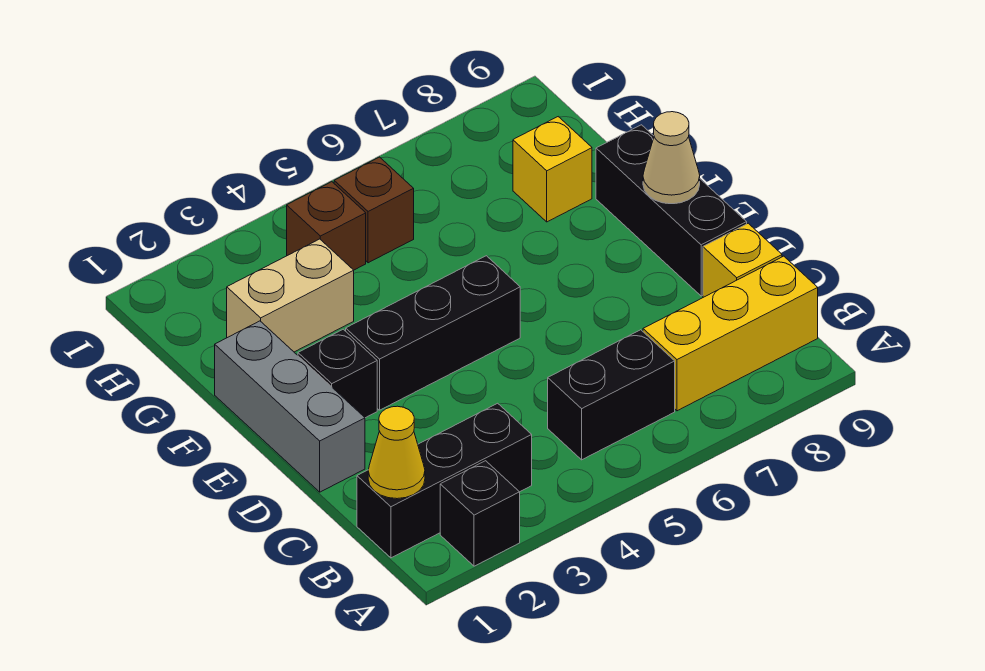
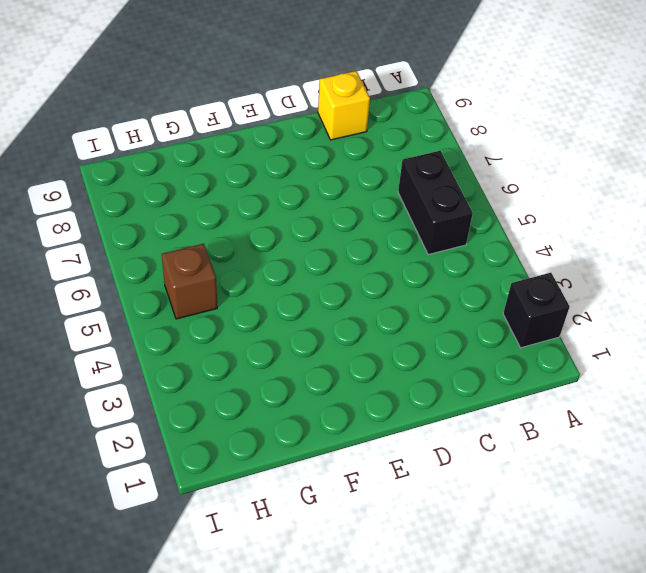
none -> black 1x3 brick [357,403,532,558]
none -> yellow 1x3 brick [643,256,818,411]
none -> grey 1x3 brick [215,321,365,492]

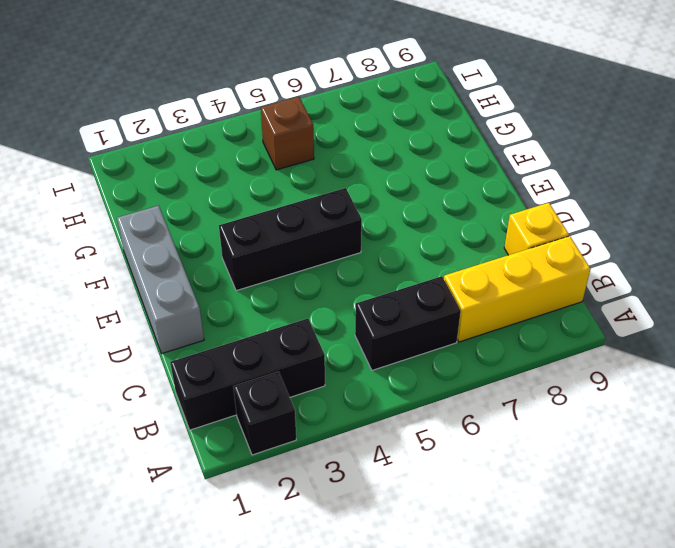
none -> black 1x3 brick [596,125,747,296]
none -> black 1x1 brick [298,329,377,418]
none -> tan 1x2 brick [227,239,354,352]

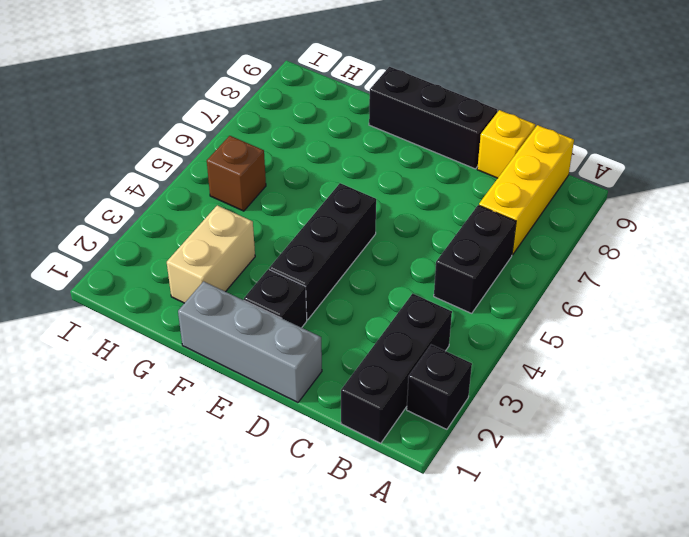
none -> yellow 1x1 brick [513,117,592,222]
none -> brown 1x1 brick [287,182,366,270]
none -> yellow 1x1 cone [368,406,425,499]

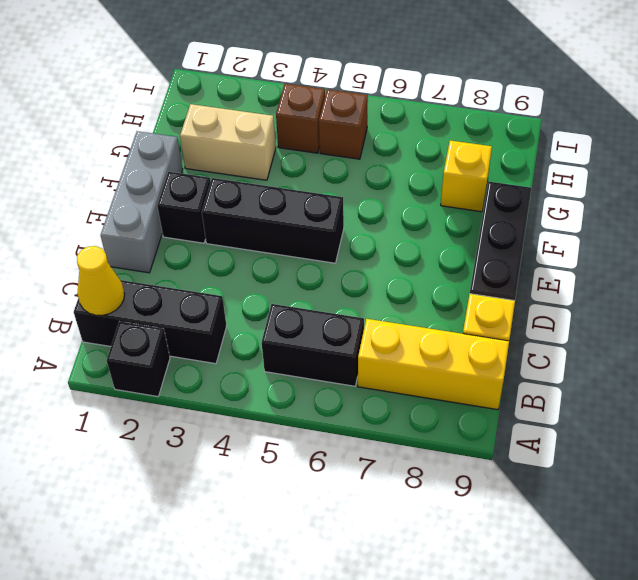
none -> tan 1x1 cone [643,112,700,204]

